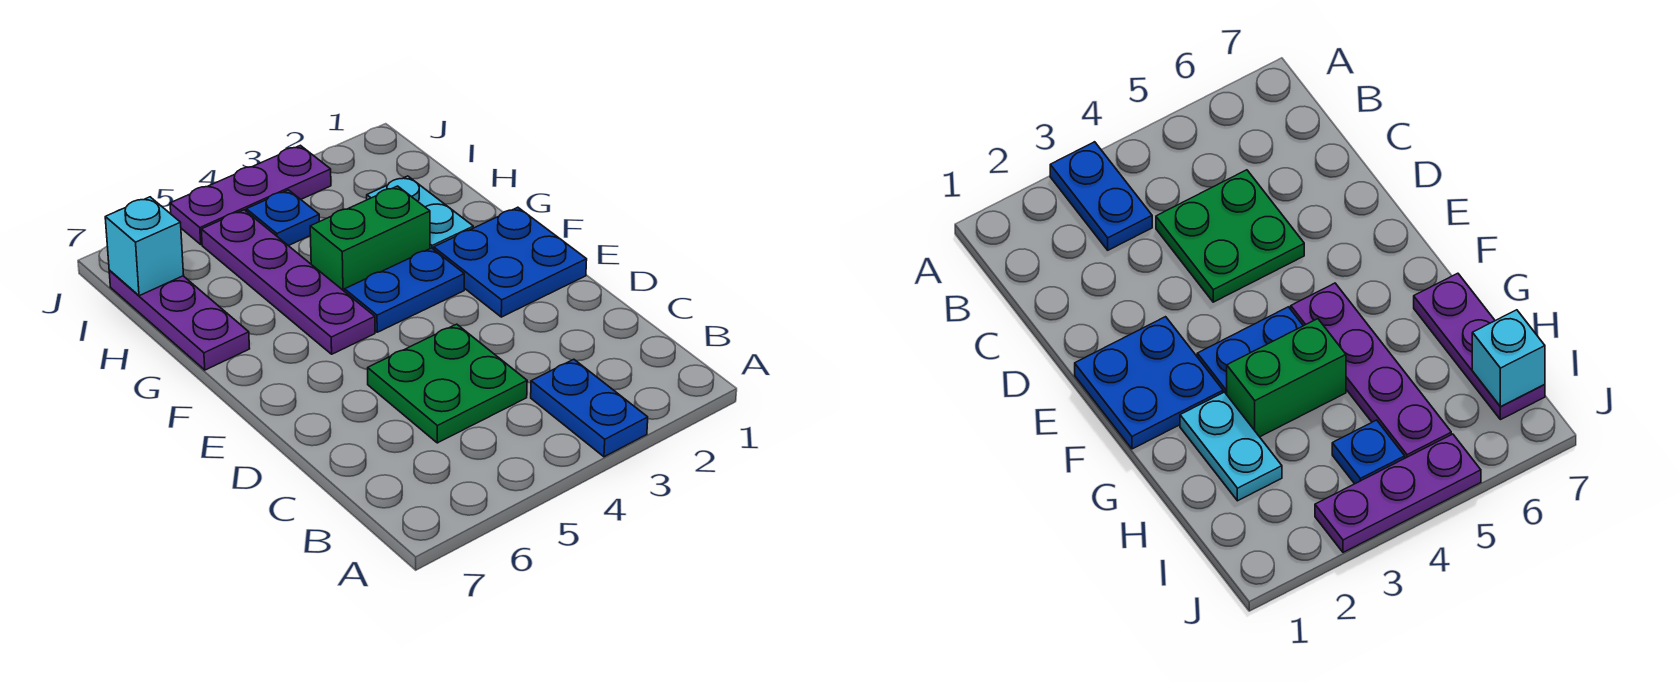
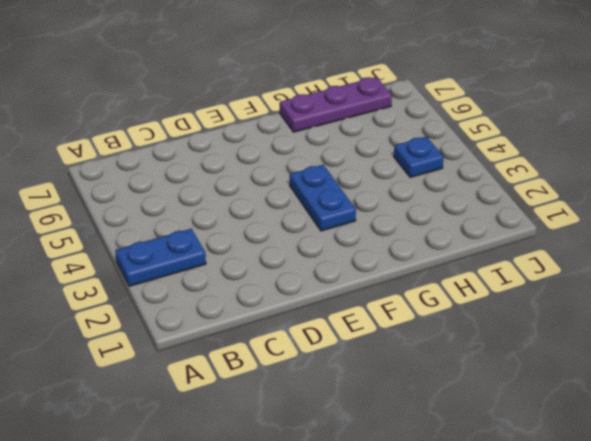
none -> green 2x2 plate [368,324,527,443]
none -> blue 2x2 plate [434,207,587,317]

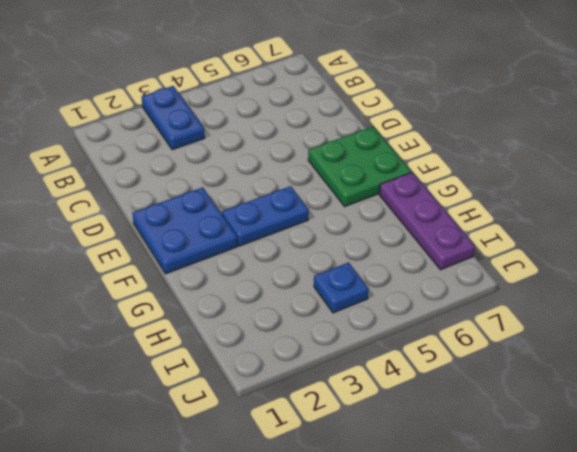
green 2x2 plate [308,127,411,206] -> green 2x2 plate moved to [368,324,527,443]
none -> purple 1x4 plate [201,210,375,354]
none -> cyan 1x2 plate [367,176,473,249]

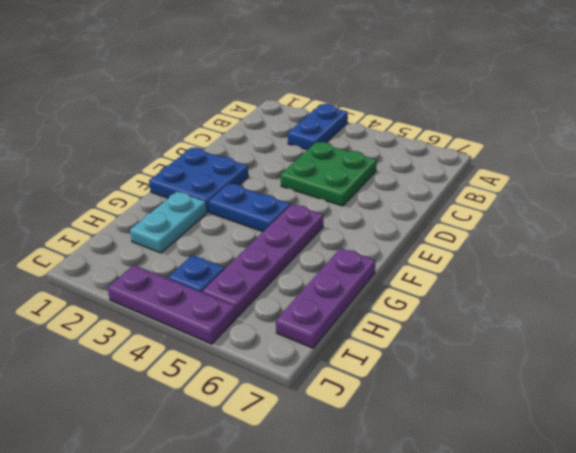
none -> green 1x2 brick [310,186,430,292]
none -> cyan 1x1 brick [105,197,184,296]

